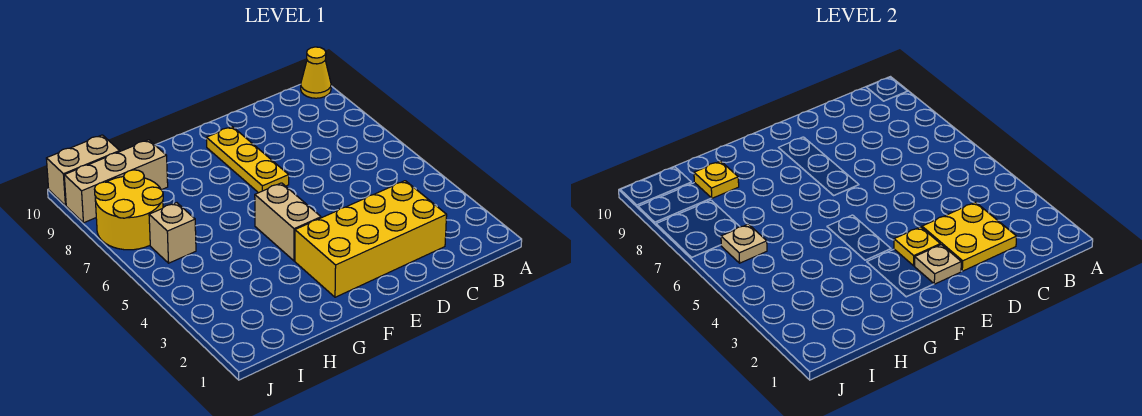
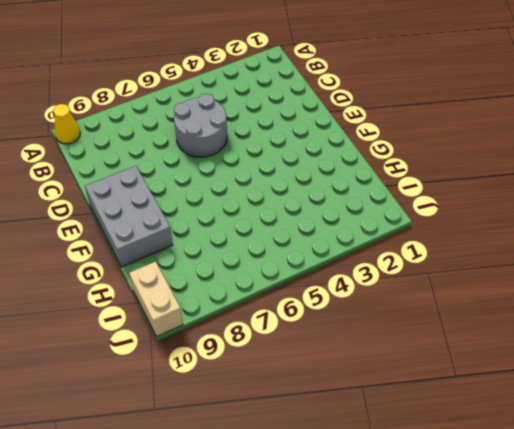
grey 2x2 round brick [174,94,227,157] -> none
grey 2x3 brick [85,166,173,267] -> yellow 1x3 plate [206,127,289,193]
none -> yellow 2x4 brick [295,181,447,297]
none -> tan 1x2 brick [255,183,321,261]
none -> tan 1x3 brick [64,140,168,223]

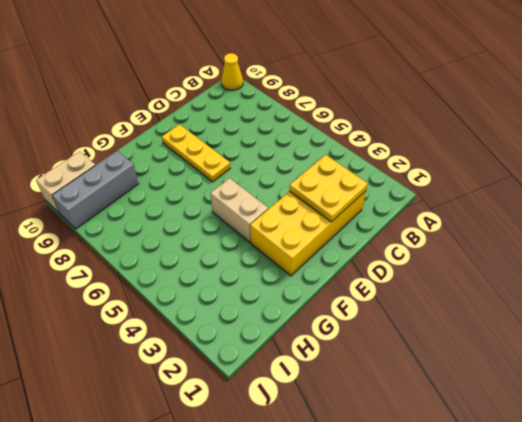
grey 1x3 brick [52,151,138,229] -> tan 1x3 brick [64,140,168,223]
none -> tan 1x1 brick [149,203,196,263]
none -> yellow 2x2 round brick [95,170,163,250]
none -> tan 1x1 plate [915,245,961,284]

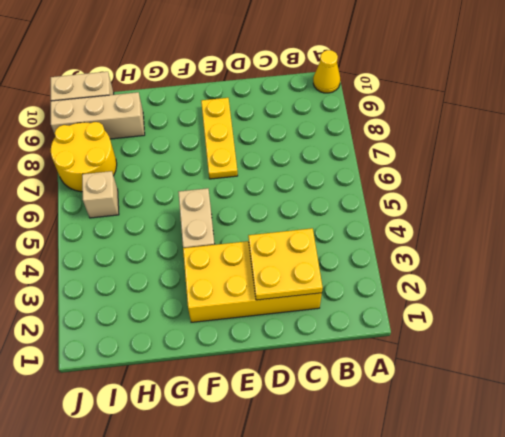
none -> tan 1x1 plate [915,245,961,284]
none -> yellow 1x1 plate [894,227,940,266]
none -> yellow 1x1 plate [694,161,739,198]

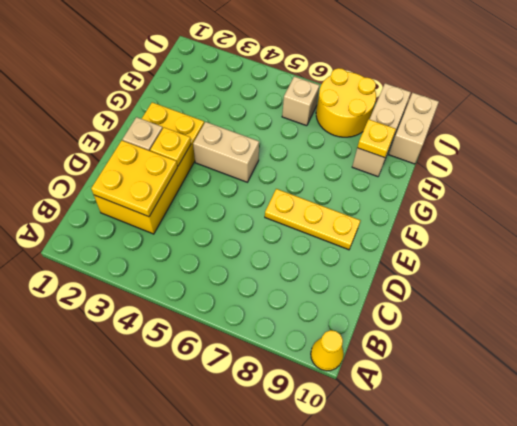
none -> tan 1x1 plate [721,224,767,263]

